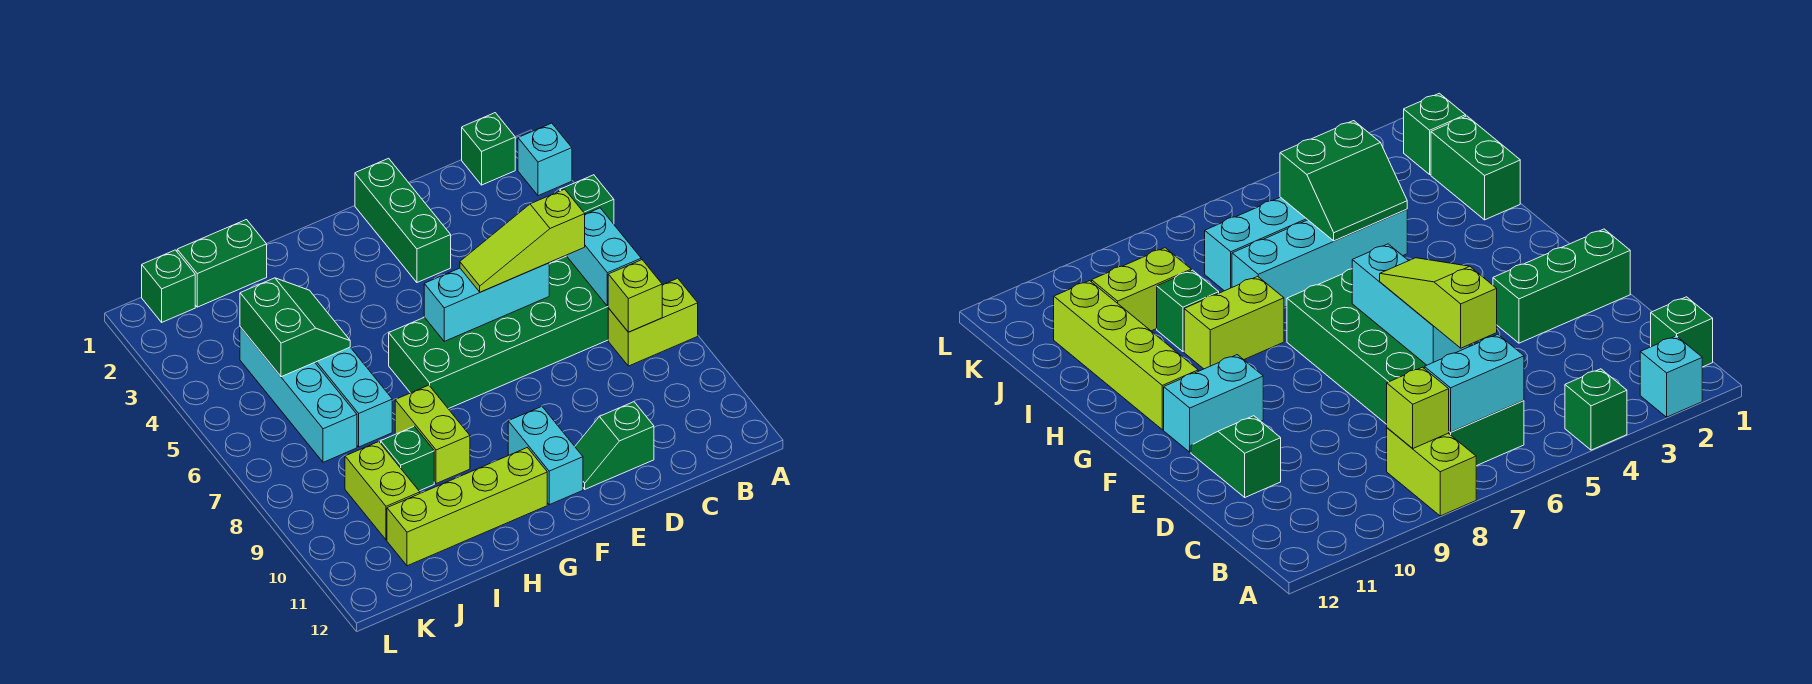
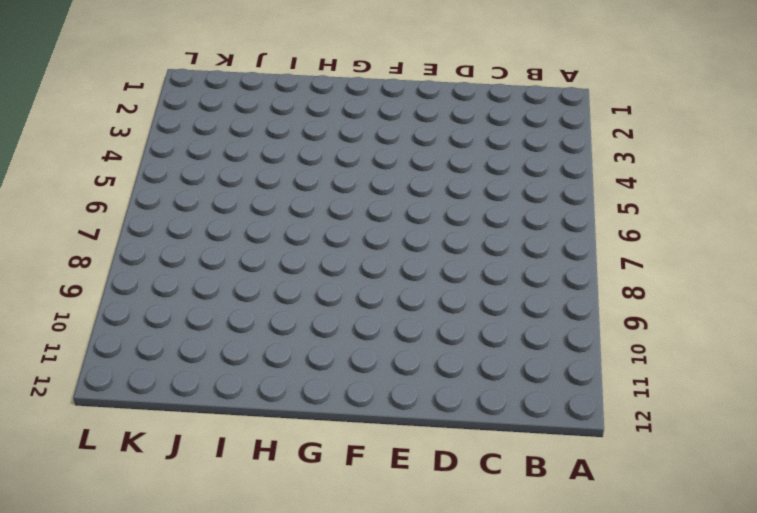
none -> cyan 1x1 brick [518,123,572,196]
none -> green 1x1 brick [560,175,614,224]
none -> lime 1x2 brick [608,278,698,366]

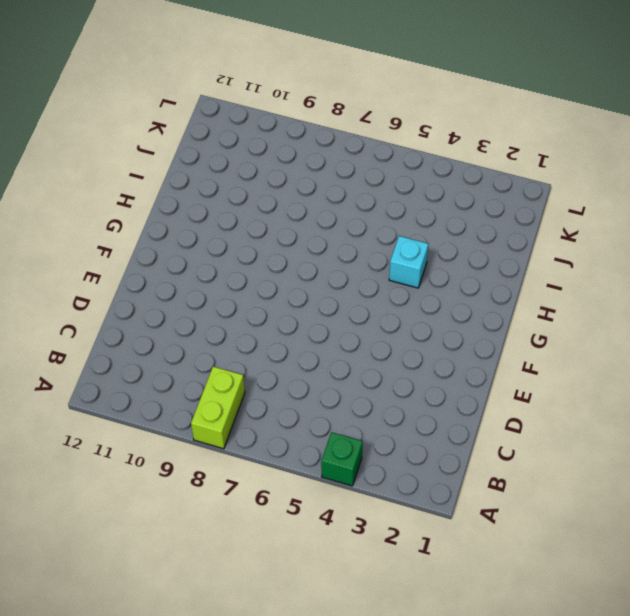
cyan 1x1 brick [389,236,428,288] -> cyan 1x1 brick moved to [518,123,572,196]
none -> green 1x1 brick [462,113,515,185]
none -> green 2x6 brick [389,256,608,409]
none -> green 1x2 slope [575,402,654,489]

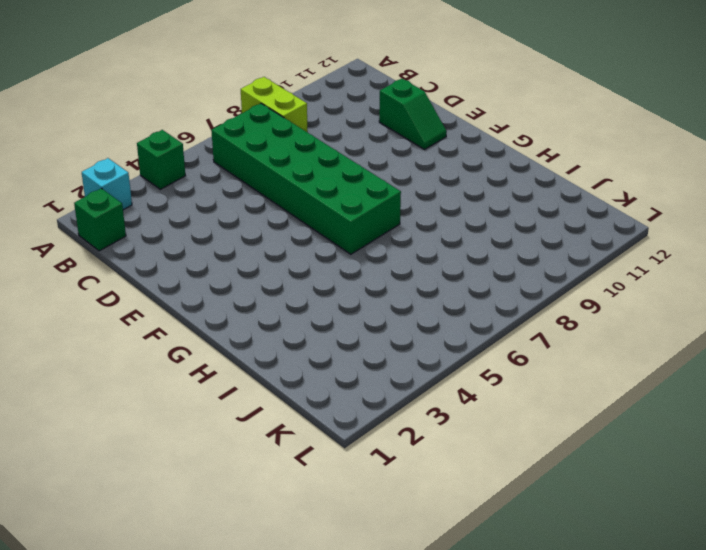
none -> green 1x3 brick [355,158,451,282]
none -> cyan 1x2 brick [508,406,583,505]
none -> lime 1x4 brick [387,448,547,566]

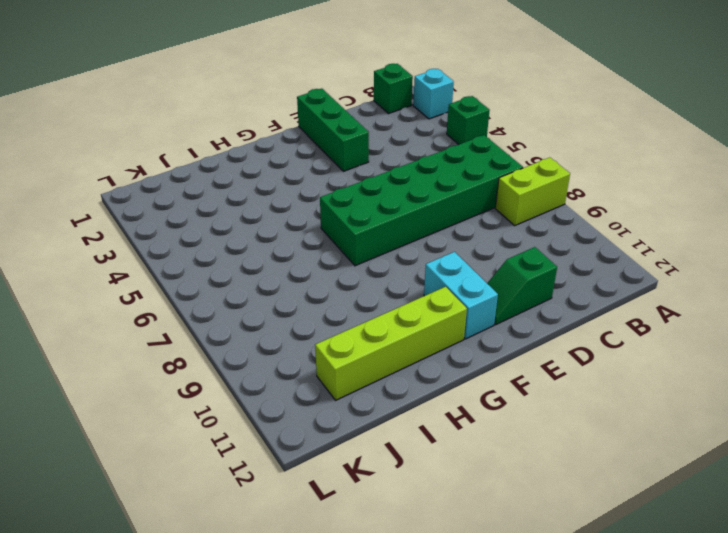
none -> lime 1x2 brick [395,385,470,484]
none -> green 1x2 brick [177,220,267,307]
none -> cyan 1x4 brick [315,347,392,447]

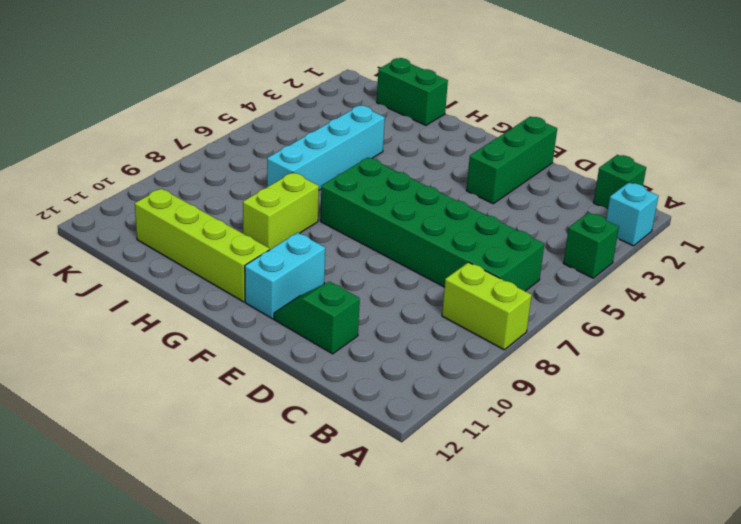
none -> green 1x1 brick [381,426,434,491]
none -> cyan 1x4 brick [240,327,357,462]
none -> lime 1x2 brick [345,442,420,540]

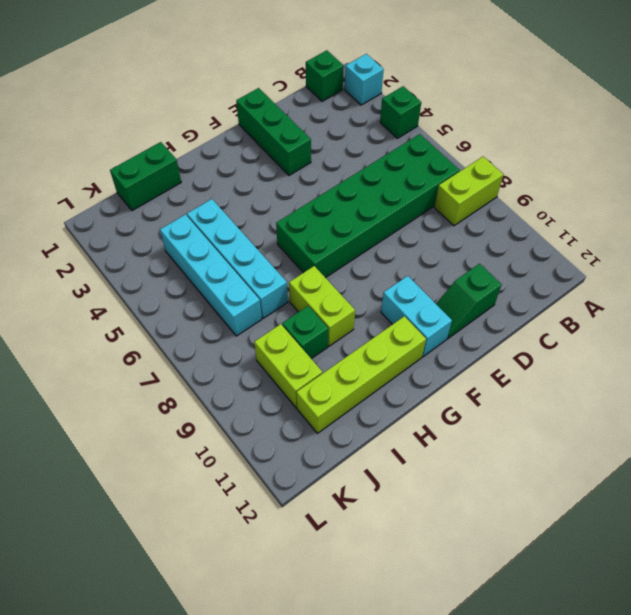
none -> green 1x1 brick [142,250,195,322]
none -> cyan 1x2 brick [566,208,641,306]
none -> lime 1x1 brick [608,260,662,332]

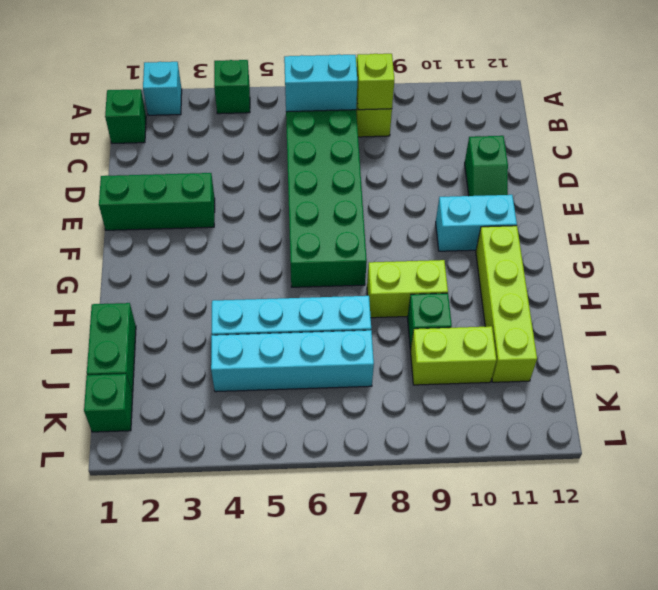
none -> cyan 1x3 brick [424,263,549,341]
none -> green 2x2 slope [240,278,350,377]
none -> lime 1x3 slope [460,189,585,292]

